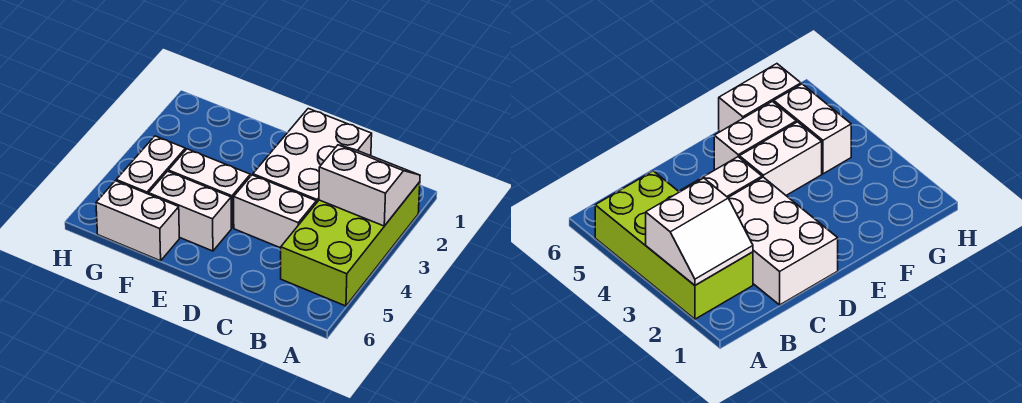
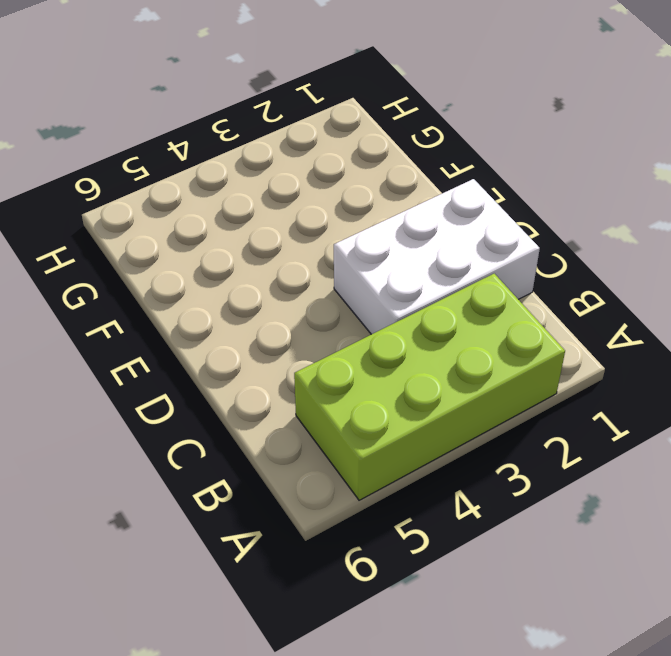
none -> white 1x2 brick [234,175,316,248]
none -> white 1x2 brick [168,149,250,228]

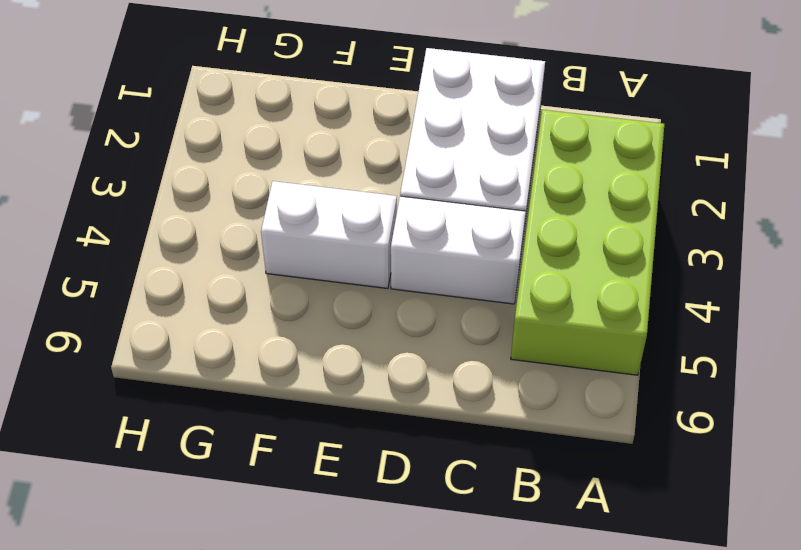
none -> white 1x2 brick [149,171,231,251]
none -> white 1x2 brick [96,181,179,261]

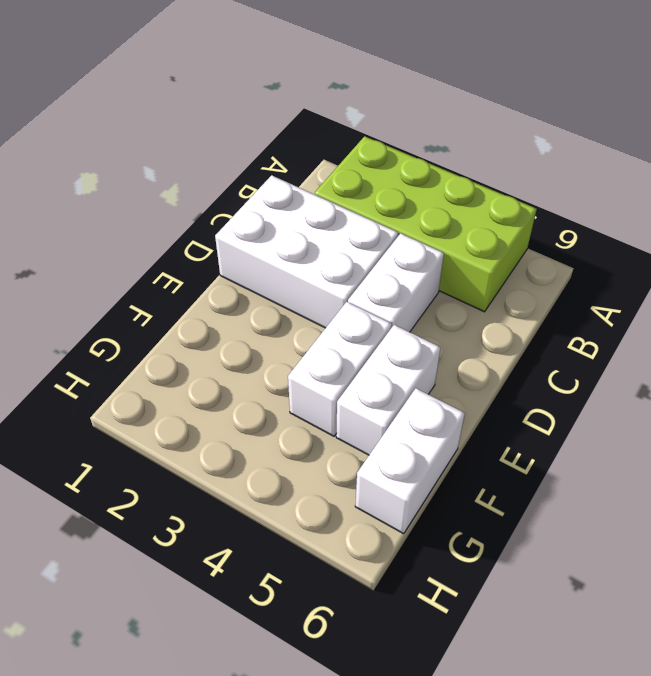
none -> white 1x2 brick [116,136,185,194]
none -> white 2x2 slope [319,145,420,226]

